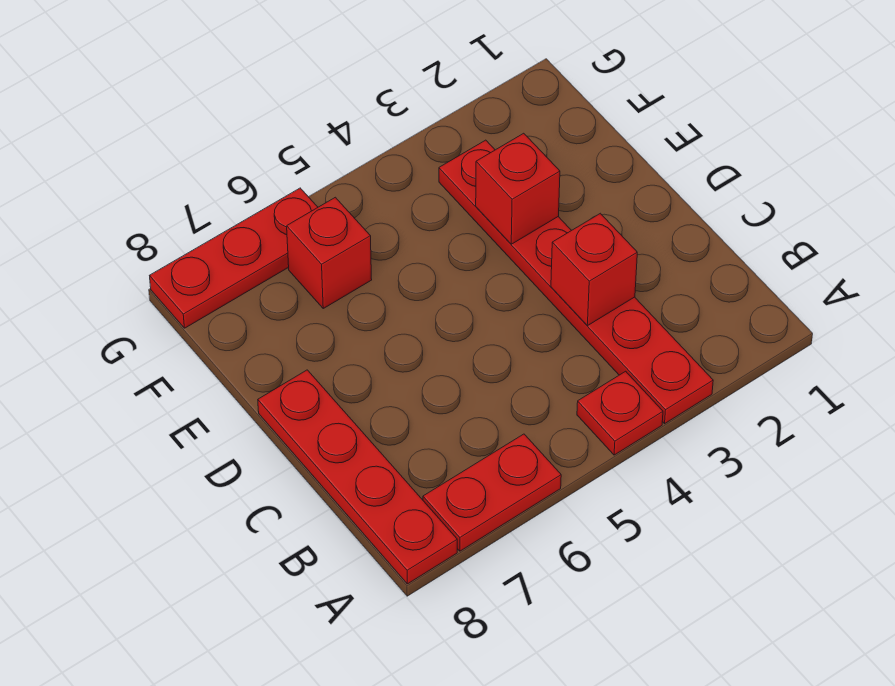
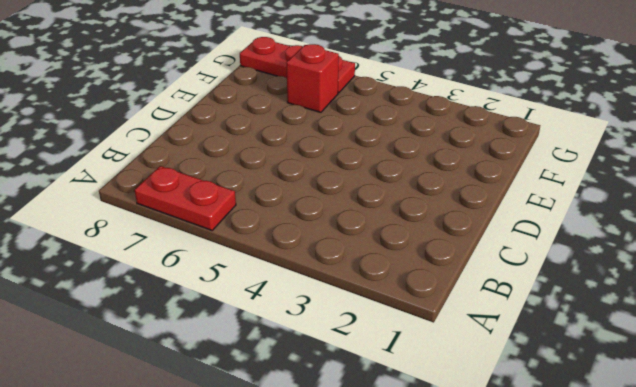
none -> red 1x6 plate [439,140,713,424]
none -> red 1x1 plate [577,371,663,455]

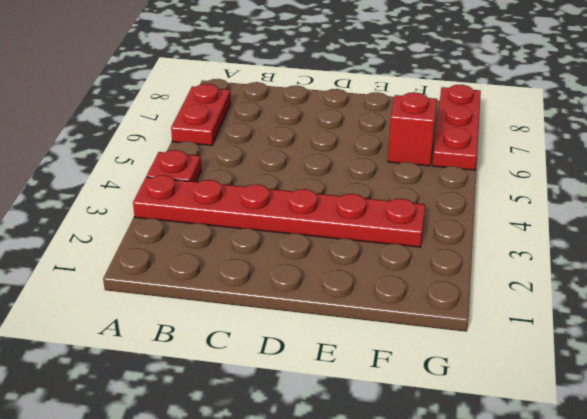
none -> red 1x4 plate [258,370,457,584]
none -> red 1x1 brick [551,213,637,326]

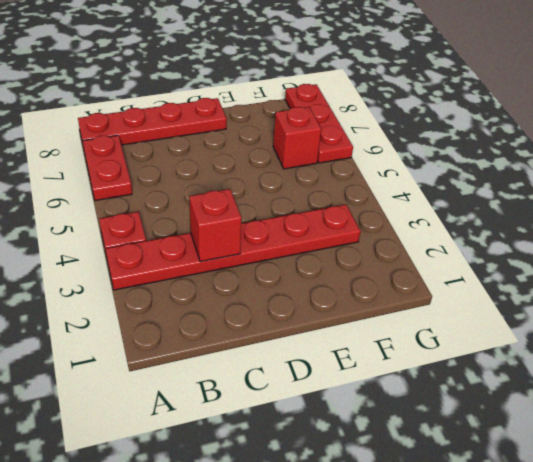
none -> red 1x1 brick [476,133,560,244]

